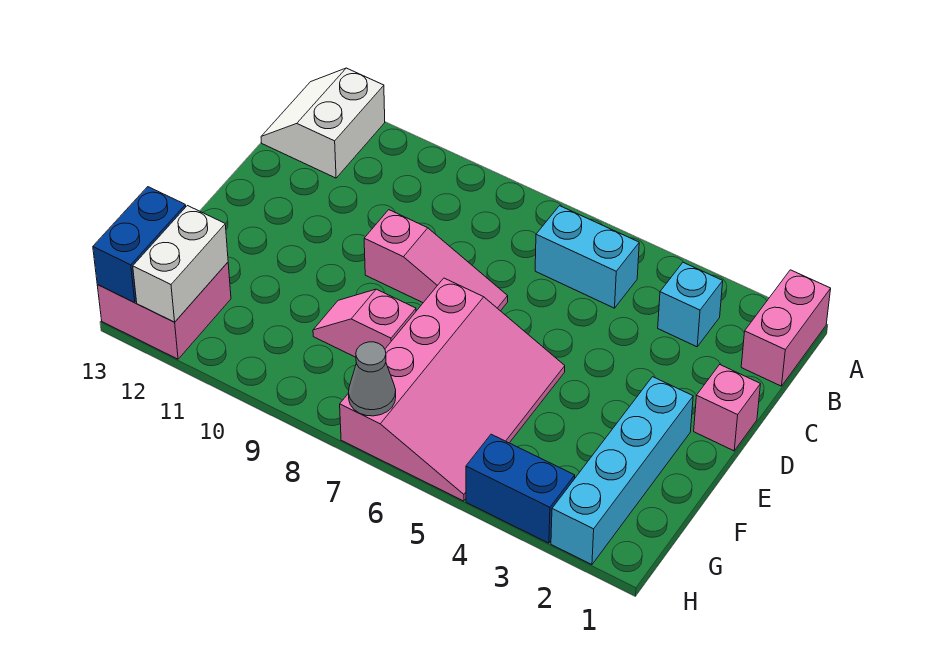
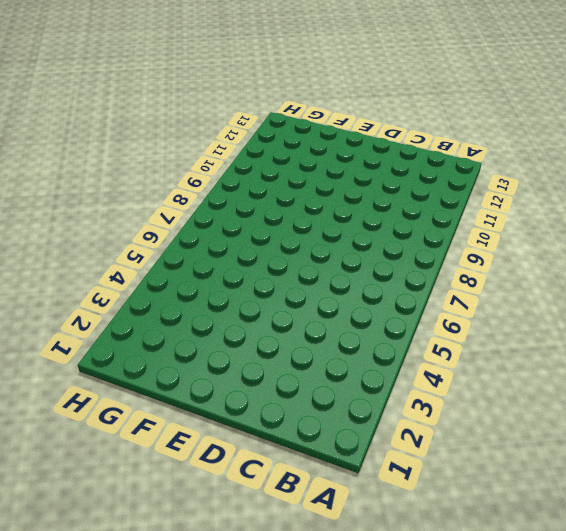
none -> pink 1x2 brick [741,270,831,386]
none -> white 2x2 slope [261,68,385,178]
none -> cyan 1x1 brick [658,262,723,347]

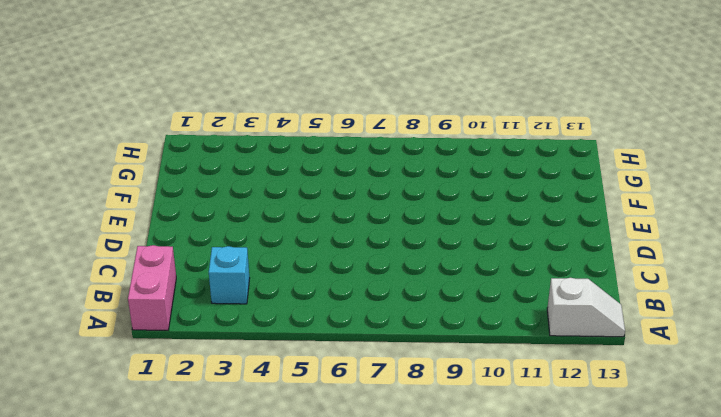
white 1x2 slope [547,278,625,337] -> white 2x2 slope [261,68,385,178]
none -> cyan 1x2 brick [535,206,639,308]
none -> pink 1x1 brick [694,365,760,451]
none -> pink 1x3 slope [364,210,508,311]

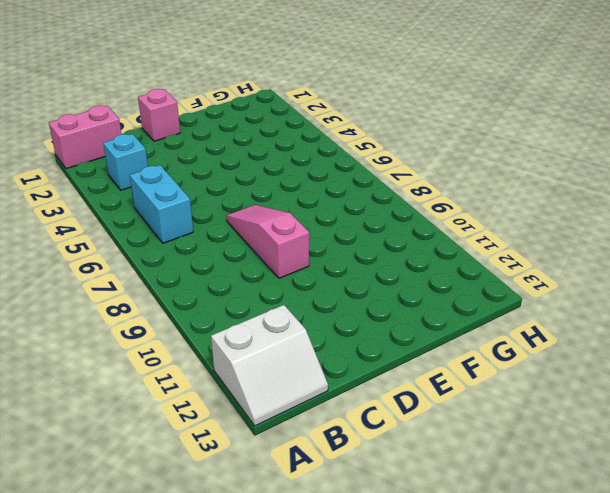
none -> cyan 1x4 brick [551,377,693,565]
none -> pink 3x4 slope [340,278,565,501]
none -> pink 1x2 slope [313,289,416,357]

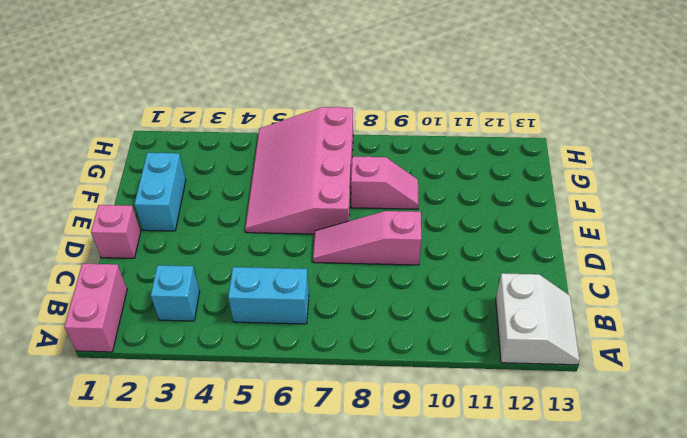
cyan 1x2 brick [134,153,186,231] -> cyan 1x4 brick [551,377,693,565]
none -> pink 2x2 brick [97,262,231,359]
none -> blue 1x2 brick [466,434,575,543]
none -> white 1x2 brick [133,206,228,322]

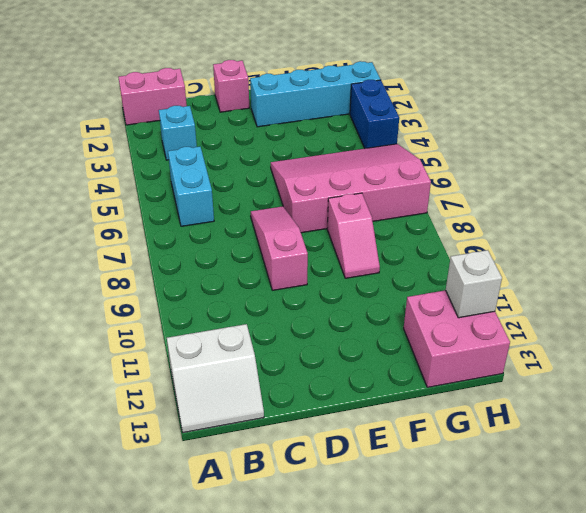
white 1x1 brick [446,250,502,318] -> white 1x2 brick [133,206,228,322]
none -> blue 1x2 brick [93,187,186,303]
none -> grey 1x1 cone [348,342,396,416]

